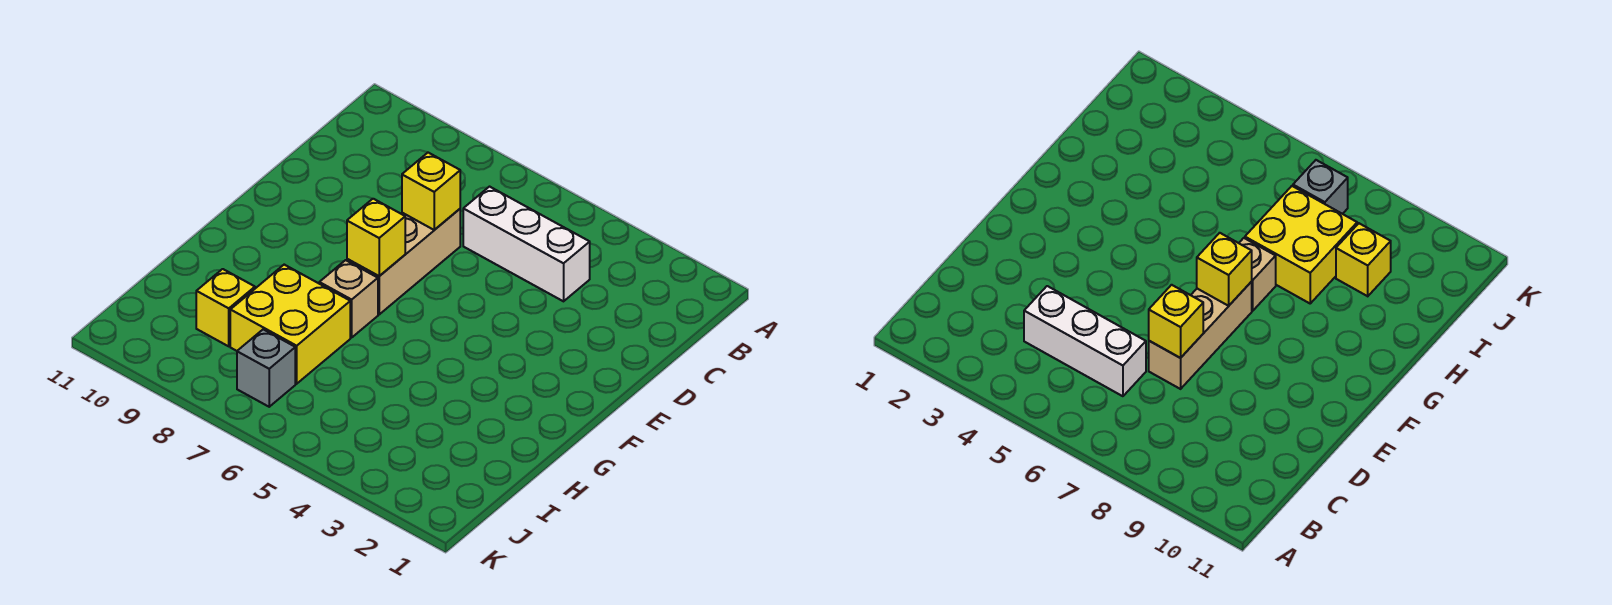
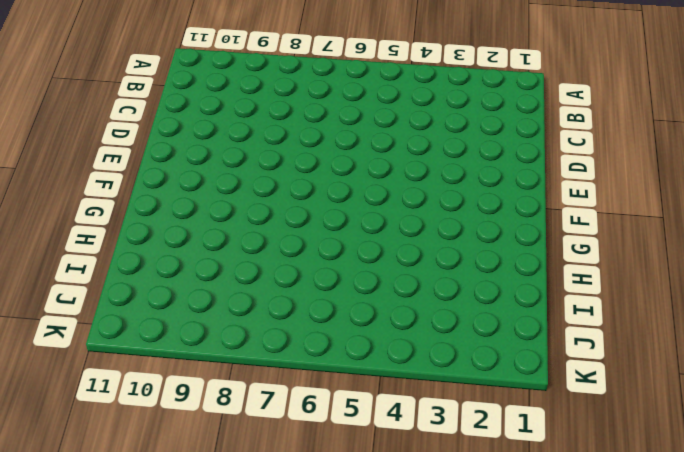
none -> white 1x3 brick [463,187,590,301]
none -> tan 1x3 brick [347,209,460,314]

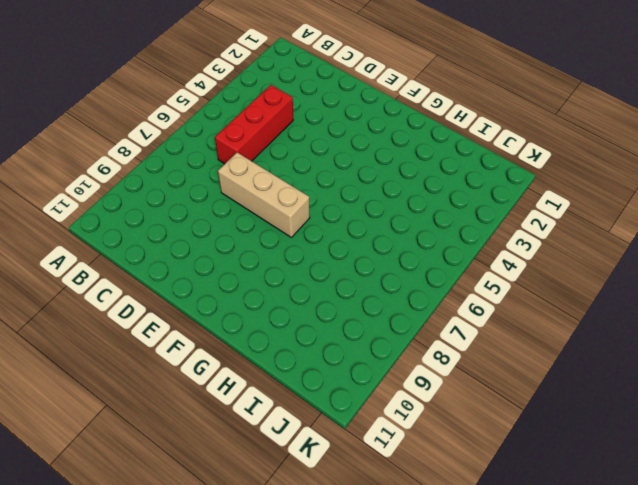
red 1x3 brick [215,85,293,164] -> white 1x3 brick [463,187,590,301]
none -> tan 1x1 brick [319,260,378,338]
none -> yellow 2x2 brick [230,265,350,384]

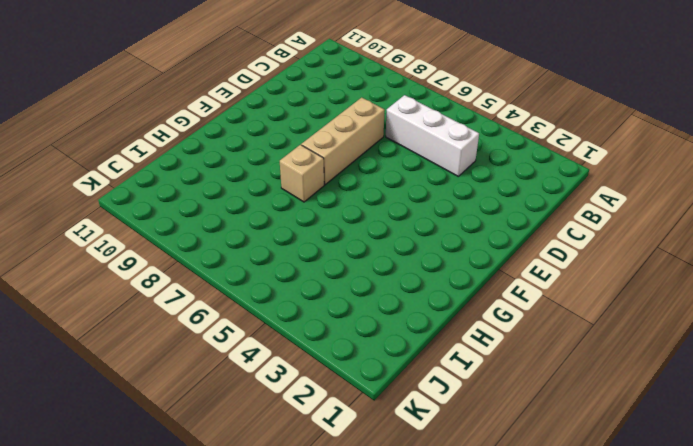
none -> yellow 2x2 brick [230,265,350,384]
none -> yellow 1x1 brick [196,269,255,346]

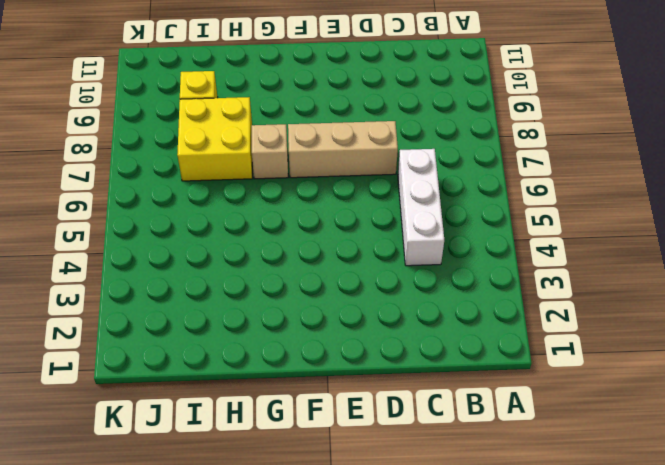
none -> grey 1x1 brick [237,329,295,407]
none -> yellow 1x1 brick [402,153,460,230]

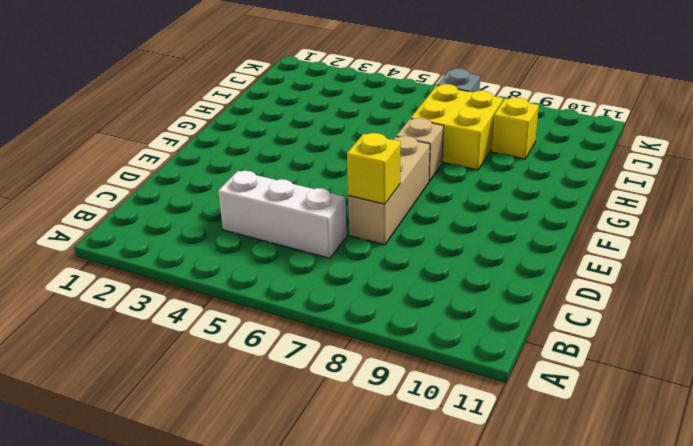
none -> yellow 1x1 brick [347,199,405,276]

